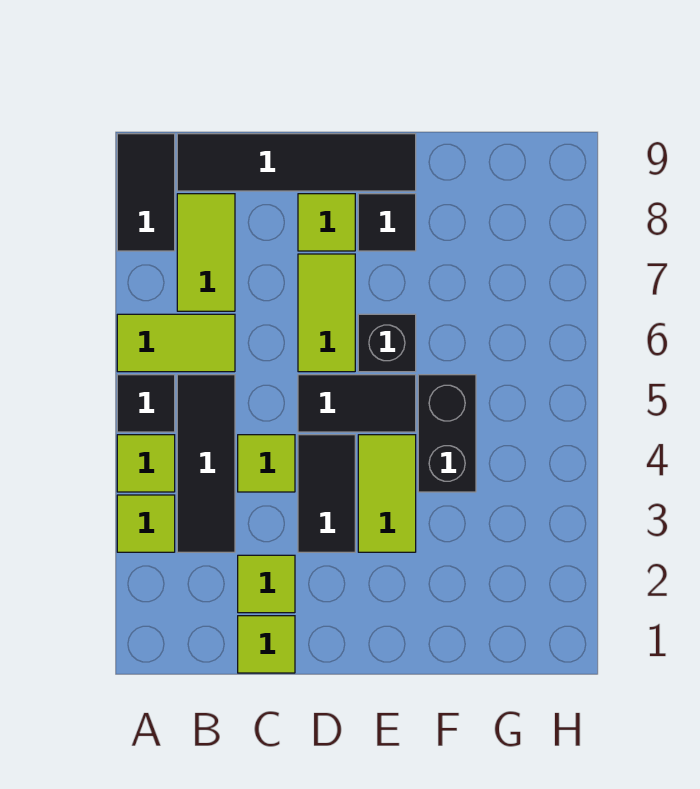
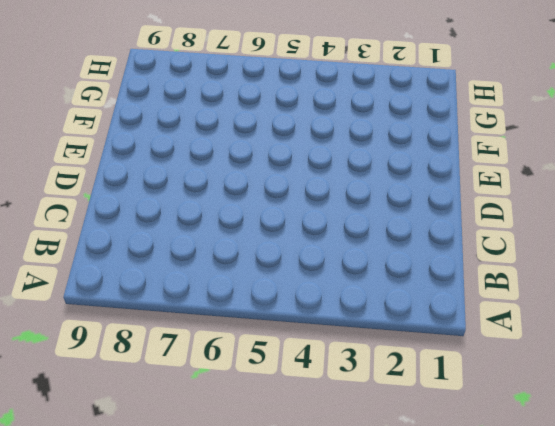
none -> lime 1x1 tile [117,495,175,552]
none -> lime 1x1 tile [117,435,175,492]
none -> black 1x1 tile [117,375,175,432]

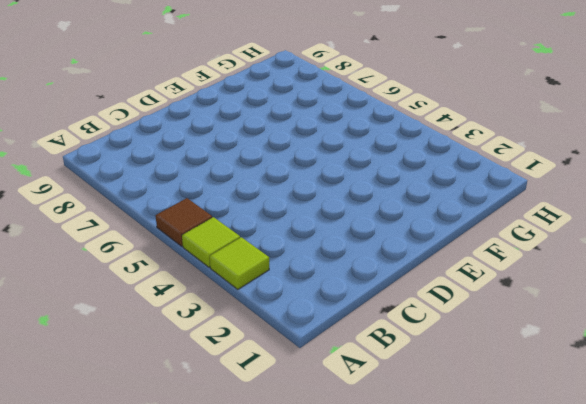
brown 1x1 tile [156,198,212,246] -> black 1x1 tile [117,375,175,432]
none -> lime 1x2 tile [117,314,235,372]
none -> black 1x2 tile [117,134,175,251]
none -> black 1x3 tile [177,375,235,552]

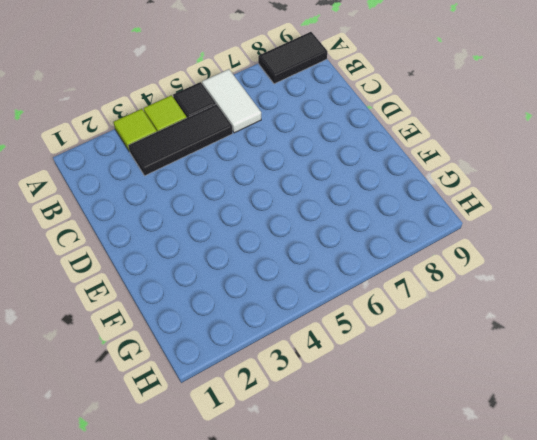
white 1x2 tile [202,69,261,133] -> lime 1x2 tile [117,314,235,372]
none -> lime 1x2 tile [177,194,235,311]
none -> black 1x4 tile [177,134,416,191]
none -> lime 1x1 tile [238,616,295,673]

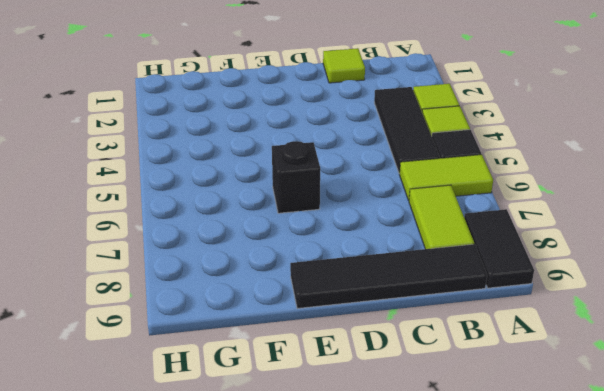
none -> lime 1x1 tile [238,555,295,613]
none -> lime 1x1 tile [238,435,295,492]
none -> black 1x2 tile [298,435,355,552]

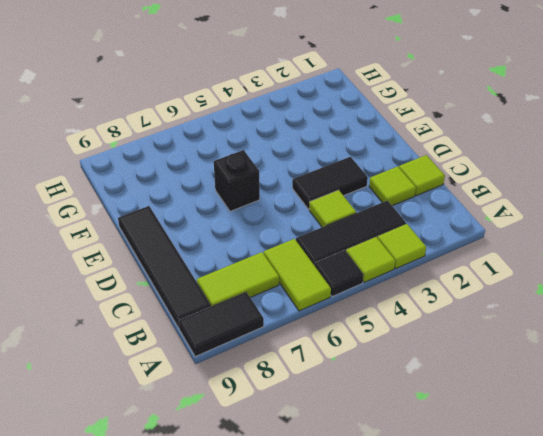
none -> black 1x2 tile [298,375,416,432]
none -> lime 1x2 tile [298,254,355,372]
none -> lime 1x1 tile [298,194,355,251]

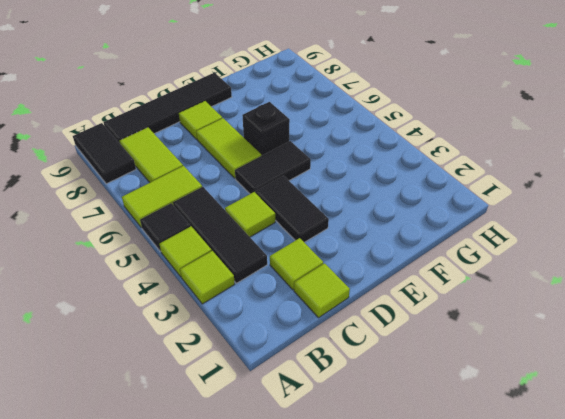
none -> lime 1x2 tile [358,435,416,552]
none -> black 1x1 tile [358,194,416,251]
none -> black 1x2 brick [418,375,476,492]

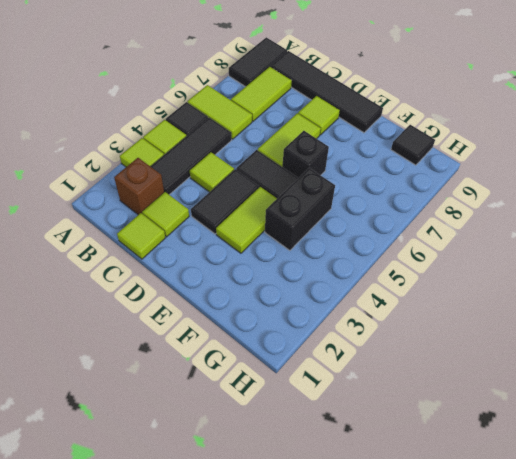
brown 1x1 brick [114,158,164,215] -> none
black 1x1 tile [391,125,435,165] -> black 1x1 tile moved to [358,194,416,251]

